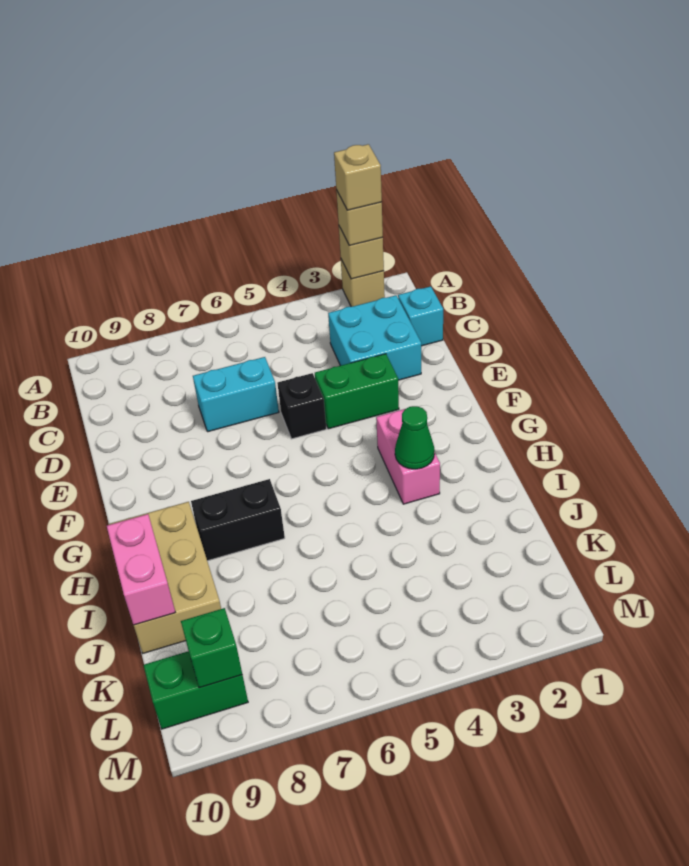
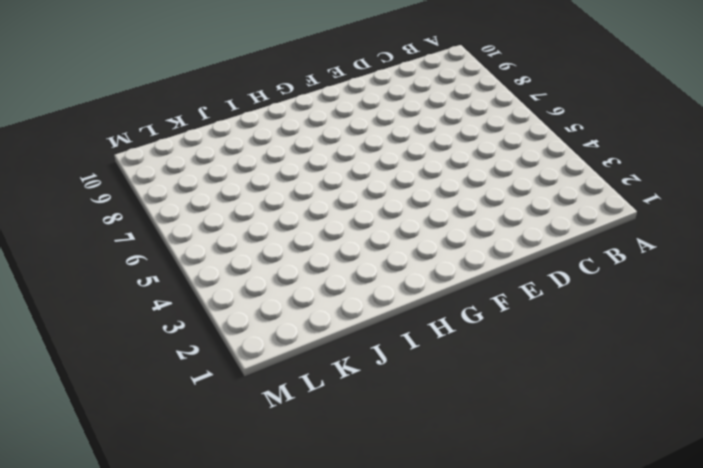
none -> tan 1x1 brick [341,260,385,307]
none -> cyan 1x1 brick [398,286,443,346]
none -> cyan 2x2 brick [328,295,421,380]

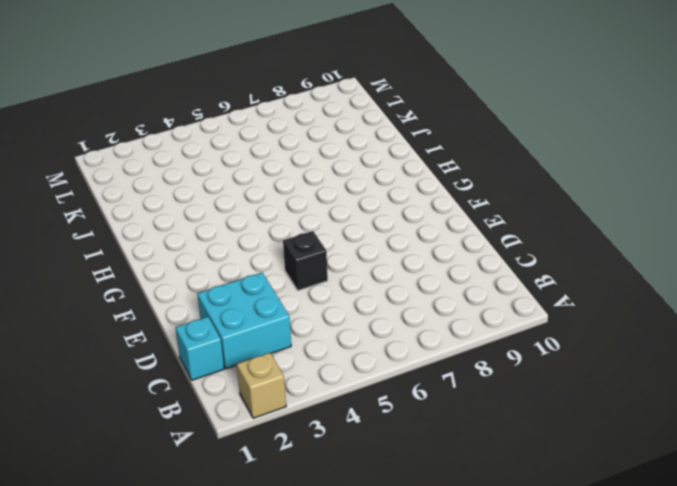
none -> cyan 1x2 brick [193,357,279,432]
none -> green 1x2 brick [315,354,399,429]
none -> pink 1x2 brick [376,409,440,504]

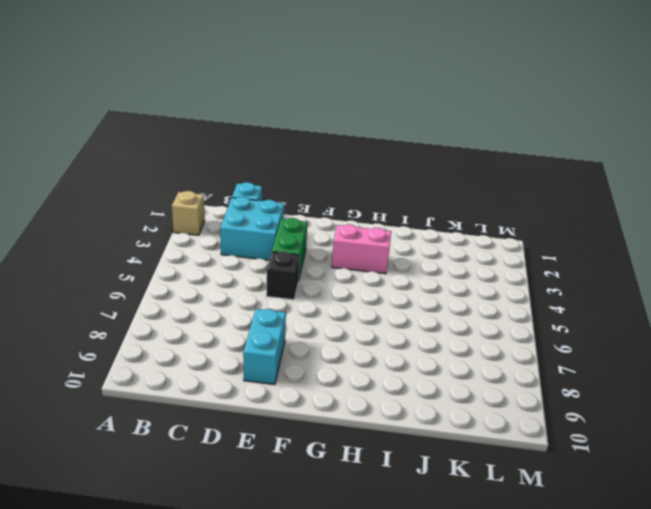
cyan 1x2 brick [243,309,286,385] -> cyan 1x2 brick moved to [193,357,279,432]
none -> black 1x2 brick [191,479,285,561]
none -> tan 2x3 brick [108,502,221,653]
none -> green 1x2 brick [144,651,248,729]

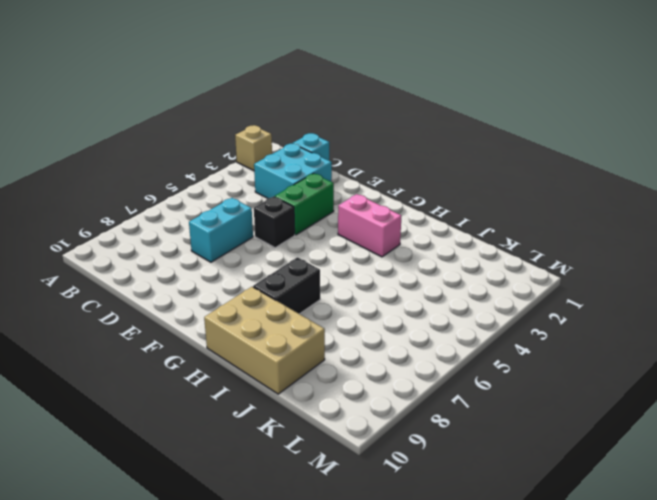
none -> green 1x2 brick [144,651,248,729]
none -> tan 1x1 brick [339,226,384,279]
none -> green 1x1 cone [395,406,434,469]

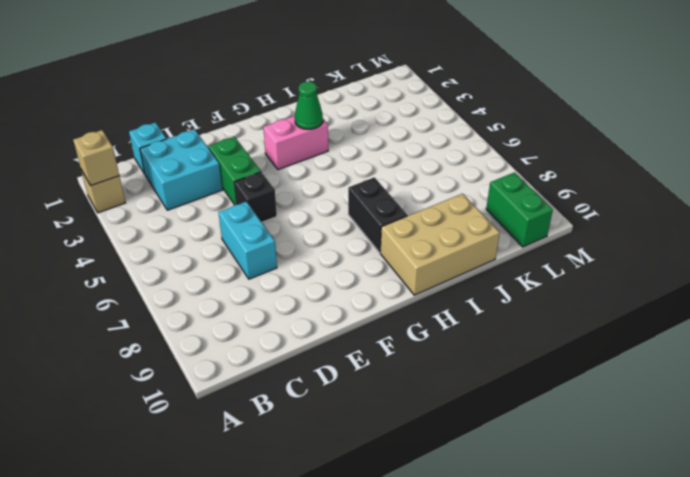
none -> pink 1x2 brick [107,514,175,625]
none -> green 1x1 brick [181,608,242,688]
none -> tan 1x1 brick [336,190,383,245]

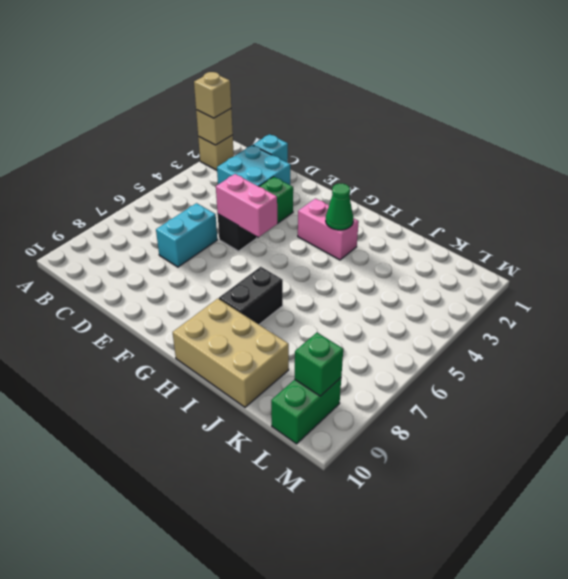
pink 1x2 brick [216,174,277,237] -> pink 1x2 brick moved to [107,514,175,625]
none -> tan 1x1 brick [334,144,382,210]

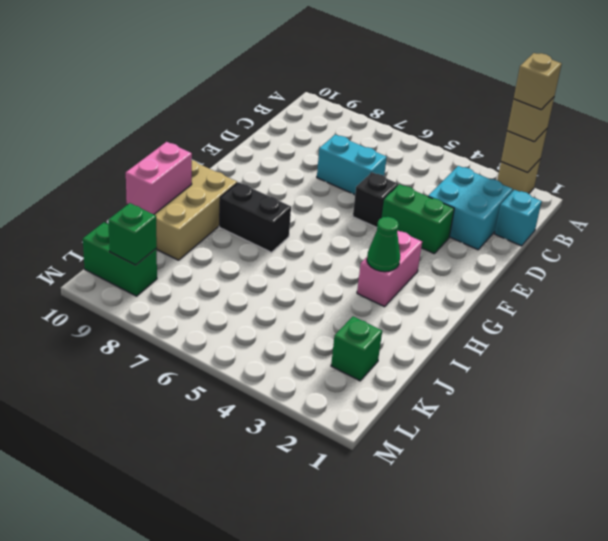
green 1x1 brick [331,317,382,381] -> none

